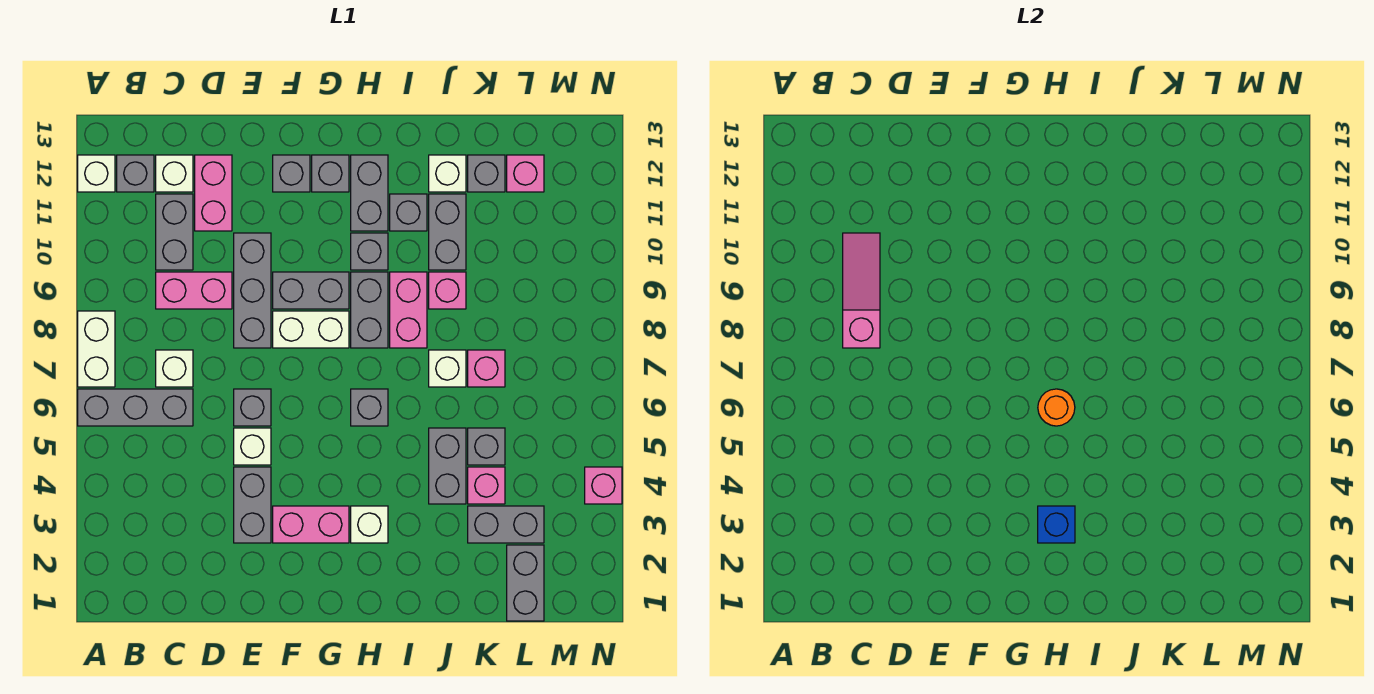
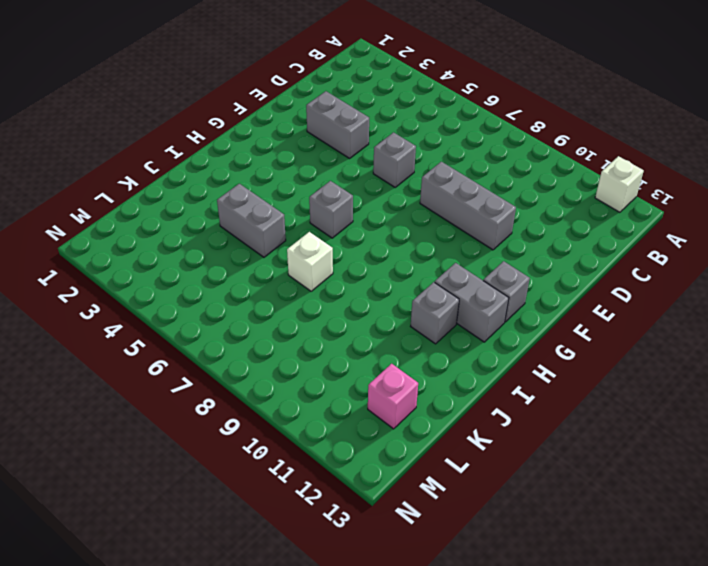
none -> grey 1x3 brick [78,389,193,426]
none -> white 1x2 brick [78,311,115,387]
none -> grey 1x1 brick [117,155,154,192]
none -> white 1x1 brick [156,350,193,387]

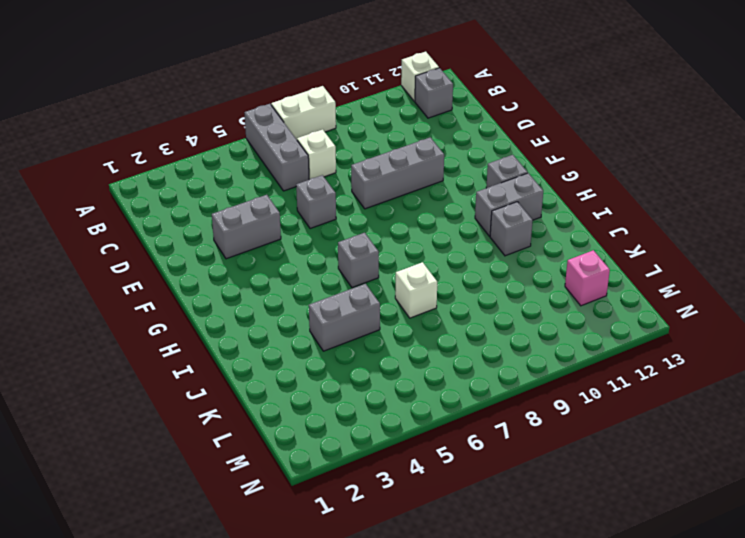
none -> pink 1x2 brick [156,272,232,309]
none -> grey 1x2 brick [156,194,193,270]
none -> white 1x1 brick [156,155,193,192]
none -> pink 1x2 brick [195,155,232,231]

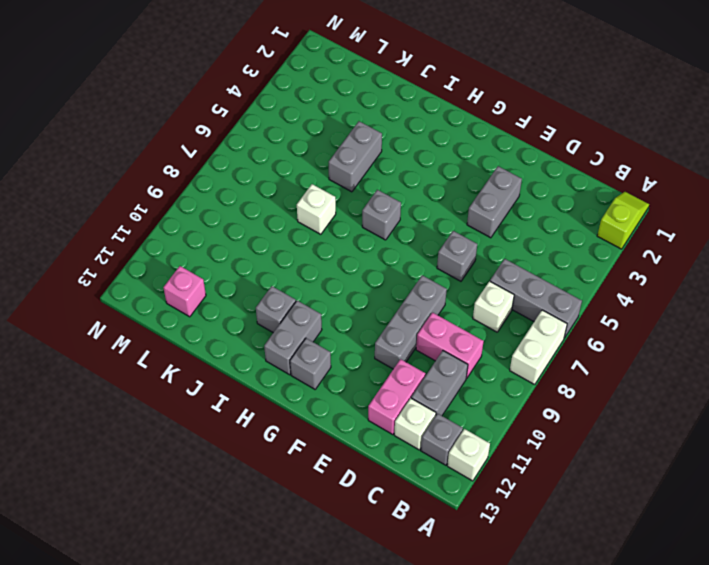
lime 1x2 slope [597,192,649,249] -> none
none -> white 1x1 brick [234,428,271,465]
none -> pink 1x2 brick [273,506,349,543]
none -> white 1x2 brick [273,311,349,348]
none -> grey 1x2 brick [273,272,349,309]

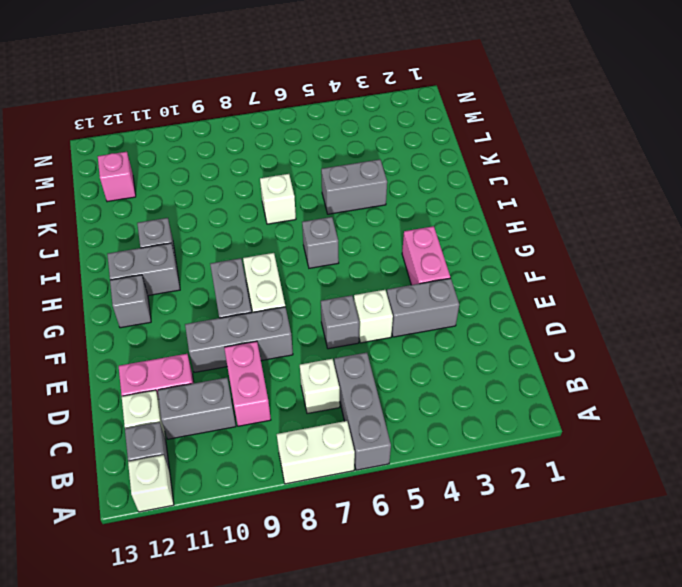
none -> grey 1x1 brick [273,155,310,192]
none -> white 1x1 brick [351,506,388,543]
none -> grey 1x2 brick [351,272,388,348]
none -> grey 1x1 brick [351,233,388,270]

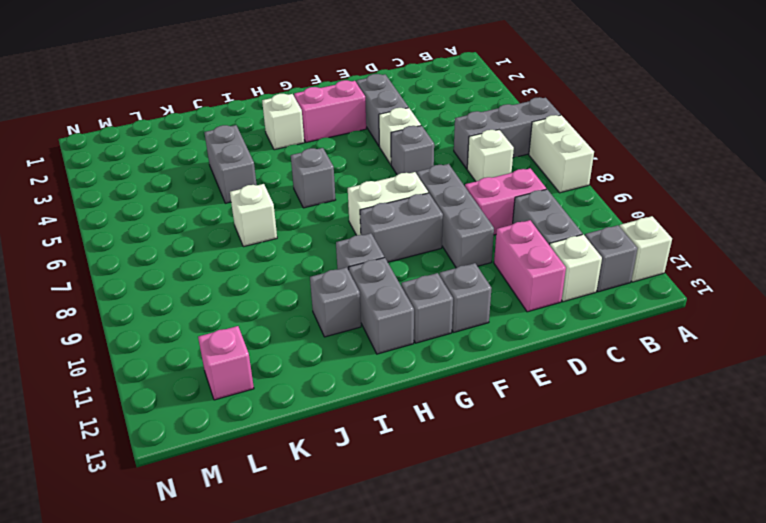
none -> grey 1x2 brick [351,272,388,348]
none -> pink 1x2 brick [390,272,427,348]
none -> pink 1x1 brick [429,272,466,309]
none -> grey 1x2 brick [429,194,466,270]

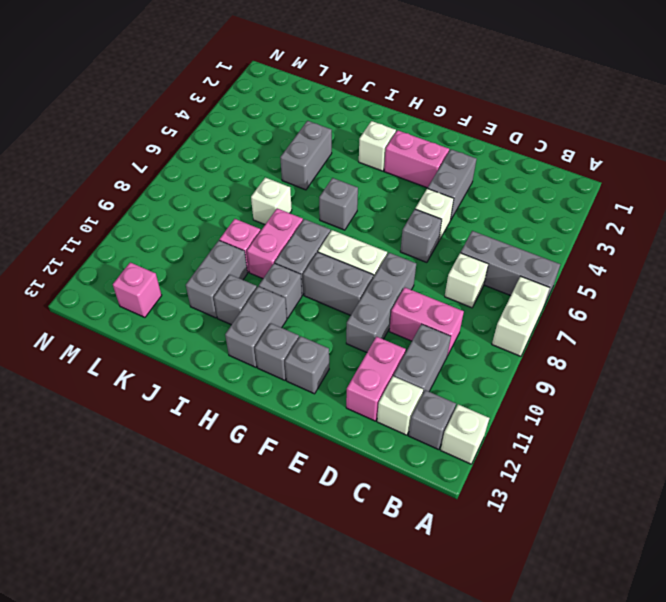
none -> white 1x1 brick [429,155,466,192]
none -> grey 1x2 brick [468,506,544,543]
none -> pink 1x1 brick [468,467,505,504]
none -> grey 1x1 brick [468,428,505,465]

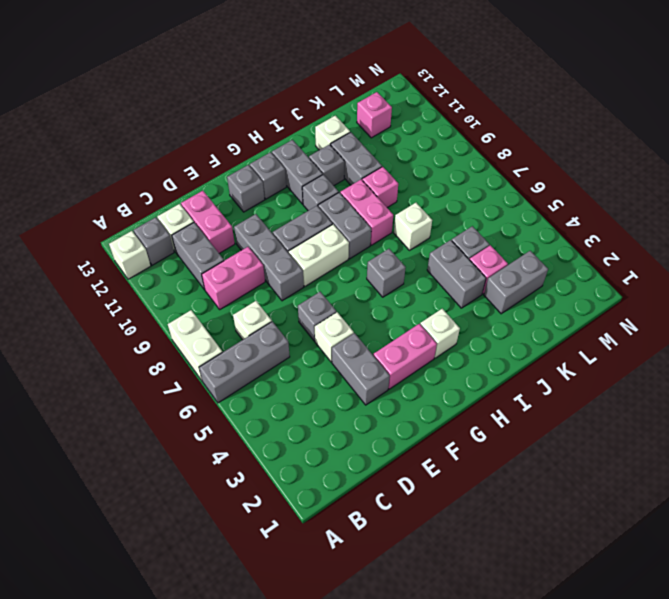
none -> pink 1x1 brick [468,350,505,387]
none -> grey 1x1 brick [468,155,505,192]
none -> grey 1x2 brick [507,545,544,621]
none -> pink 1x1 brick [585,467,622,504]

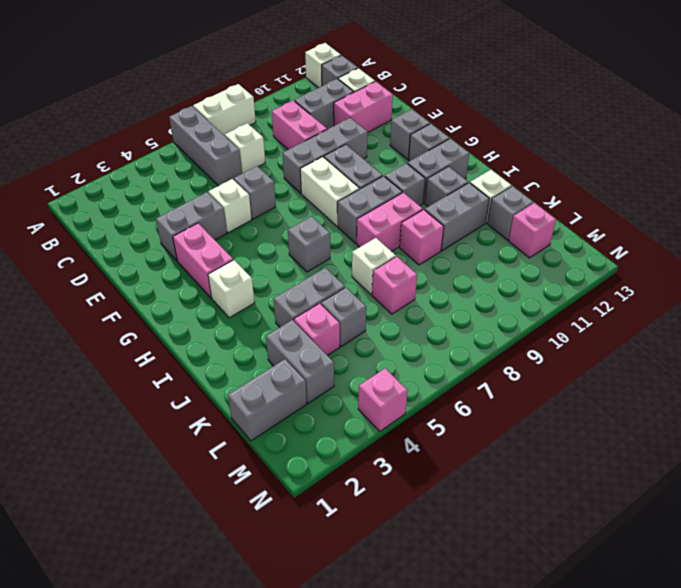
none -> pink 1x3 slope [843,233,880,348]
none -> blue 1x1 brick [1038,506,1075,543]
none -> orange 1x1 round brick [1038,389,1075,426]

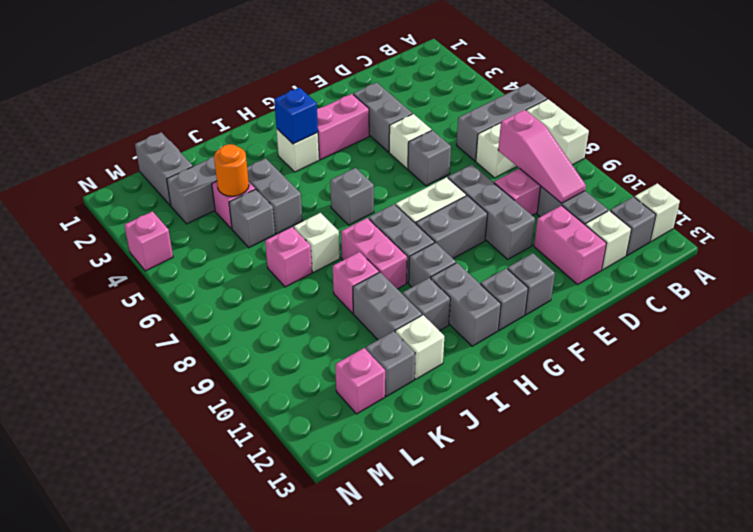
orange 1x1 round brick [214,144,249,196] -> orange 1x1 round brick moved to [1038,389,1075,426]

